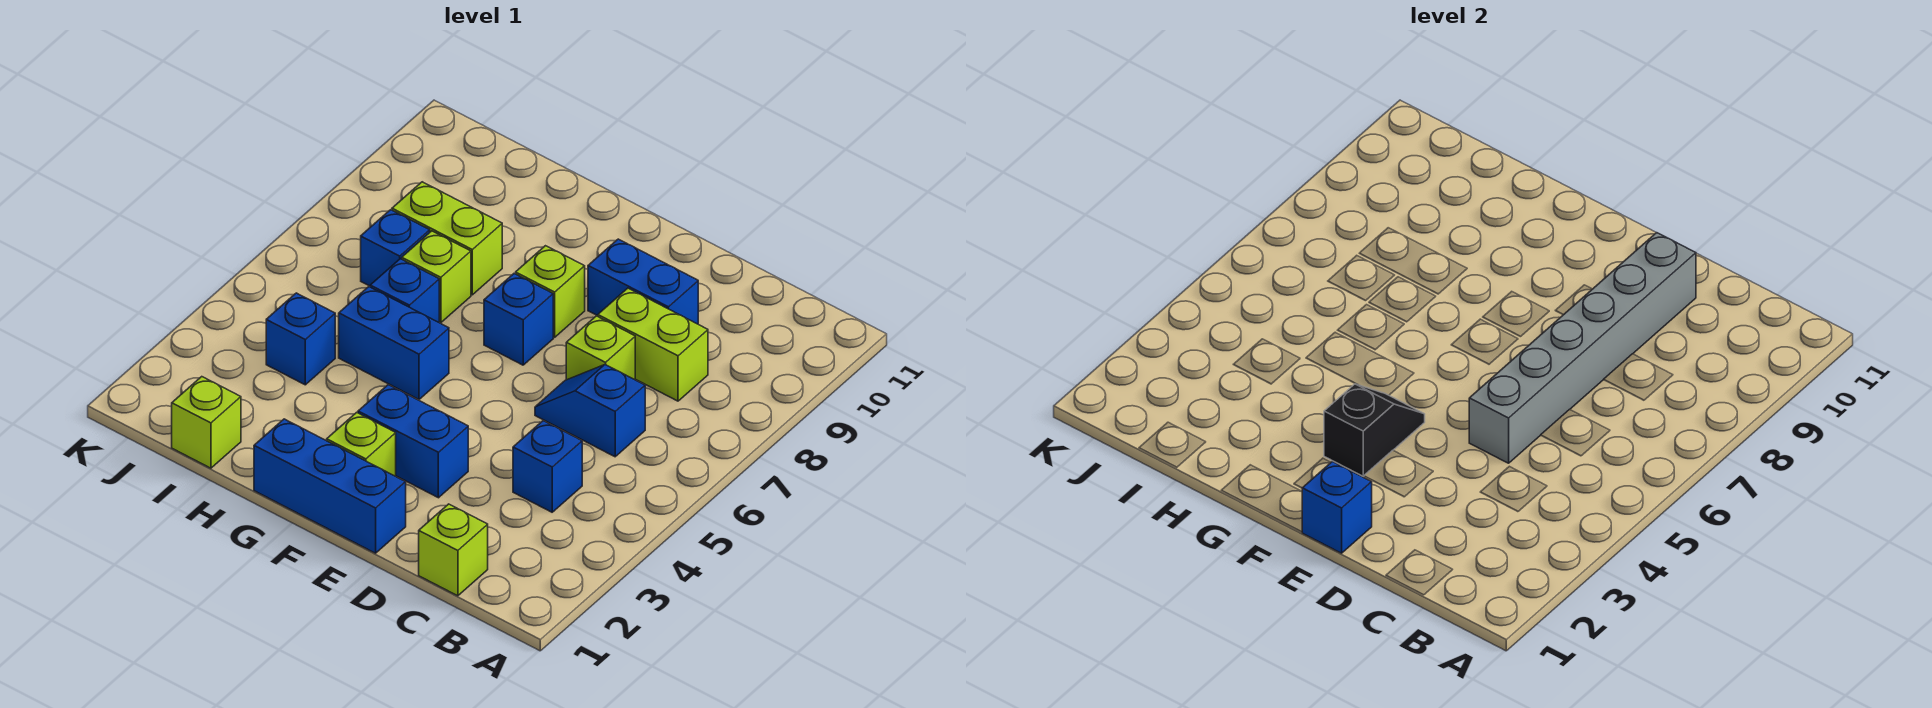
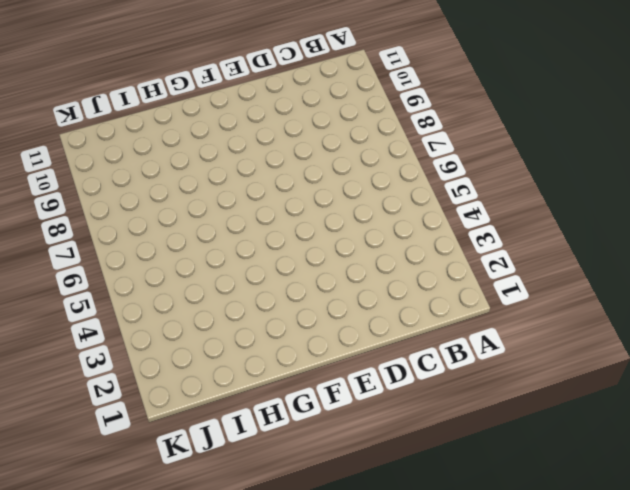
none -> lime 1x1 brick [419,504,488,596]
none -> blue 1x1 brick [513,421,582,512]
none -> blue 1x2 slope [535,364,645,457]

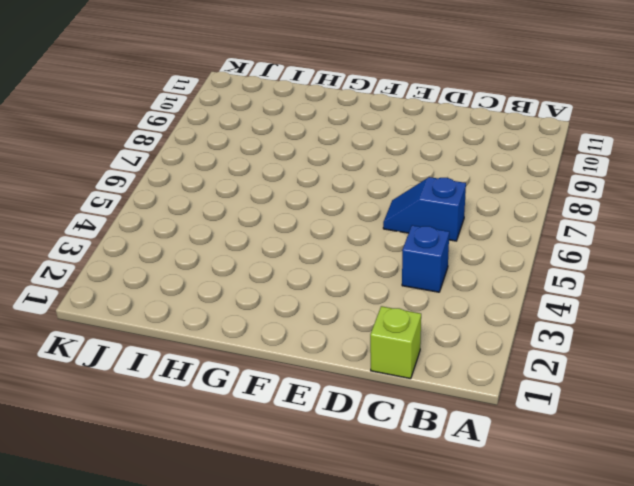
none -> lime 1x2 brick [598,288,708,401]
none -> lime 1x1 brick [566,316,635,380]
none -> blue 1x2 brick [588,239,698,324]

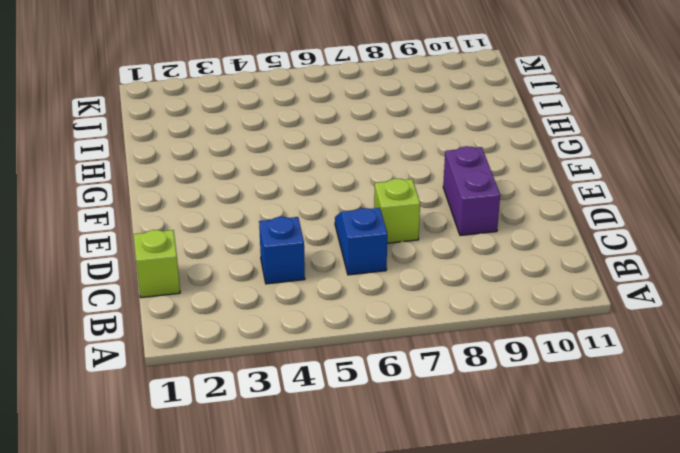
purple 1x2 brick [443,146,500,235] -> blue 1x2 brick [588,239,698,324]
none -> lime 1x2 brick [598,288,708,401]
none -> blue 1x3 brick [254,419,406,553]
none -> blue 1x2 brick [358,385,468,498]

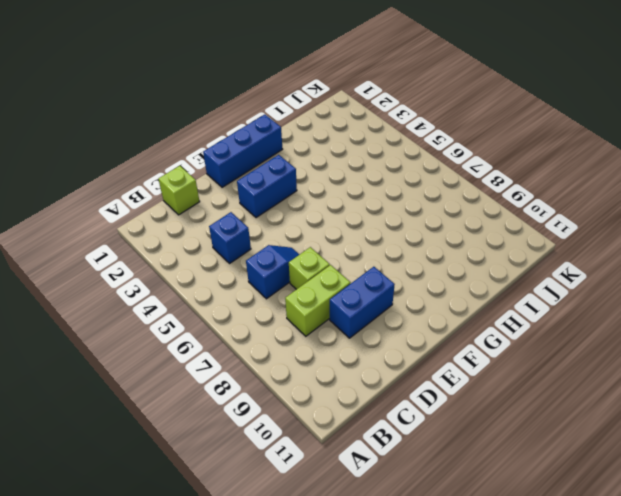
none -> lime 1x1 brick [327,412,396,476]
none -> blue 1x1 brick [484,274,553,365]
none -> lime 1x1 brick [516,246,585,337]

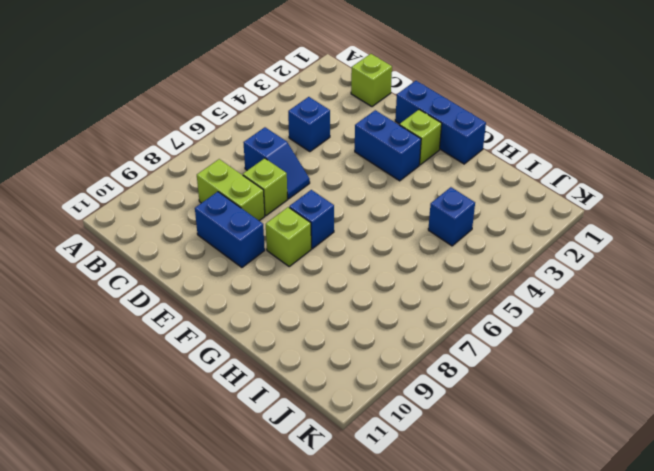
none -> blue 1x2 brick [339,287,449,399]
none -> blue 1x1 brick [370,259,439,322]
none -> lime 1x1 brick [402,231,471,323]

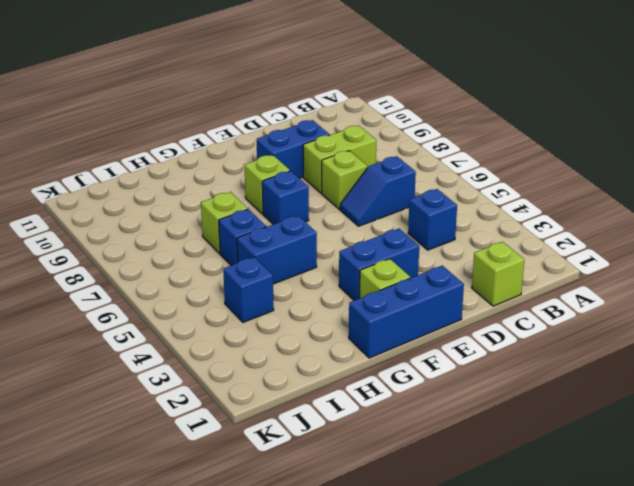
none -> lime 1x2 brick [392,182,502,295]
none -> lime 1x1 brick [172,377,241,468]
none -> blue 1x1 brick [361,210,430,286]

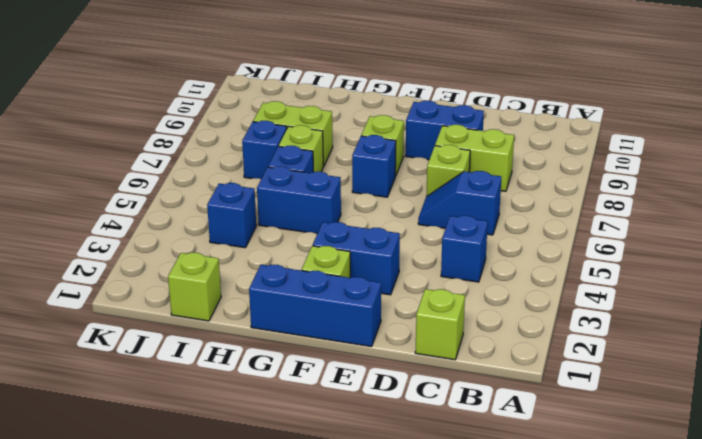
none -> grey 1x6 brick [1469,233,1696,463]
none -> blue 1x1 brick [1302,462,1372,553]
none -> black 1x2 slope [1324,384,1425,476]

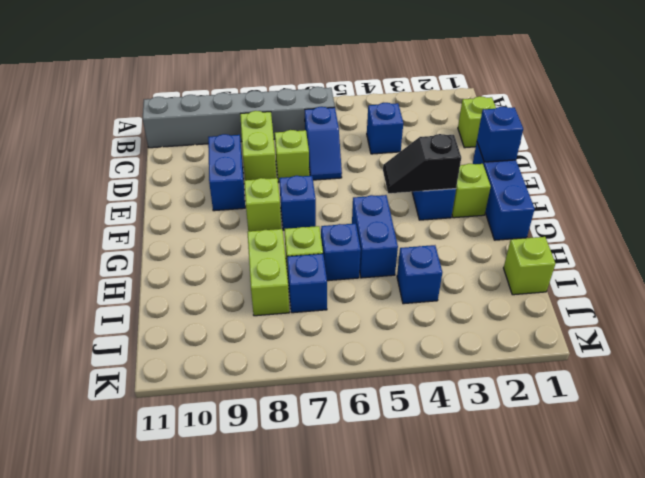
grey 1x6 brick [143,87,335,148] -> grey 1x6 brick moved to [1469,233,1696,463]

